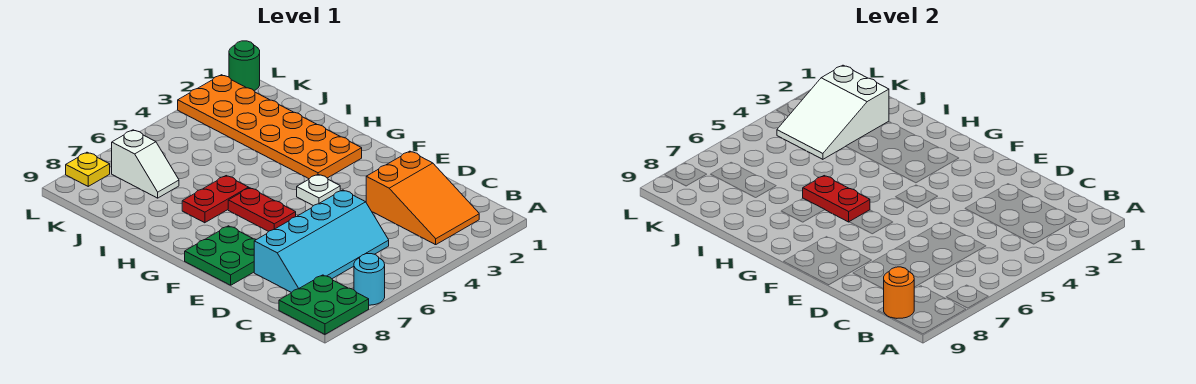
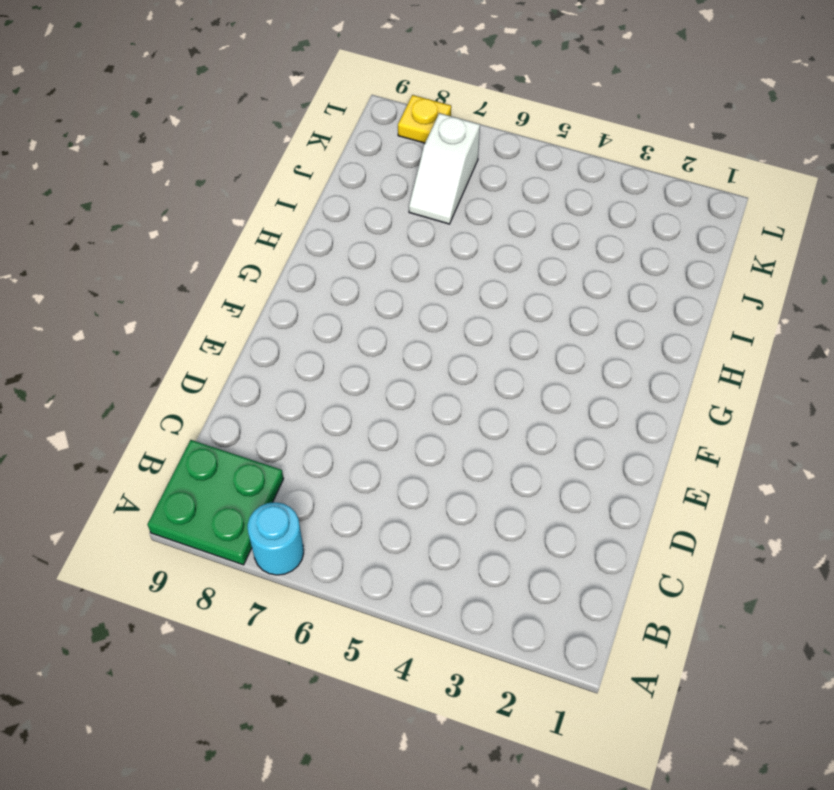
none -> orange 2x3 slope [366,151,479,245]
none -> cyan 2x4 slope [254,190,389,293]
none -> green 2x2 plate [185,226,256,285]

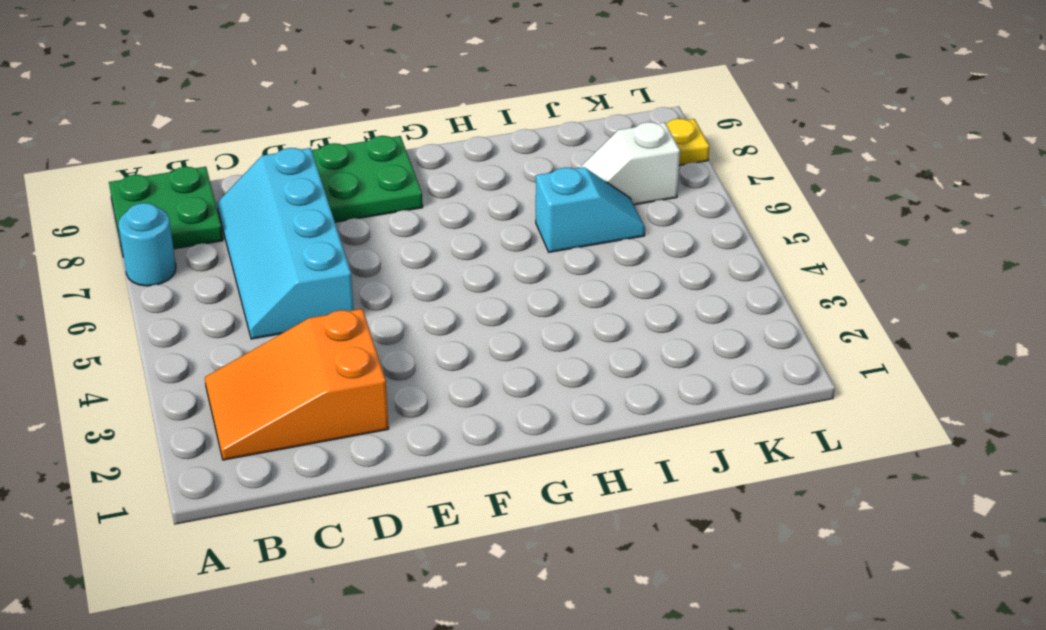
cyan 1x2 slope [536,167,645,252] -> none
none -> white 1x1 plate [297,174,340,206]
none -> red 1x2 plate [228,188,296,231]
none -> orange 2x6 plate [178,75,362,179]

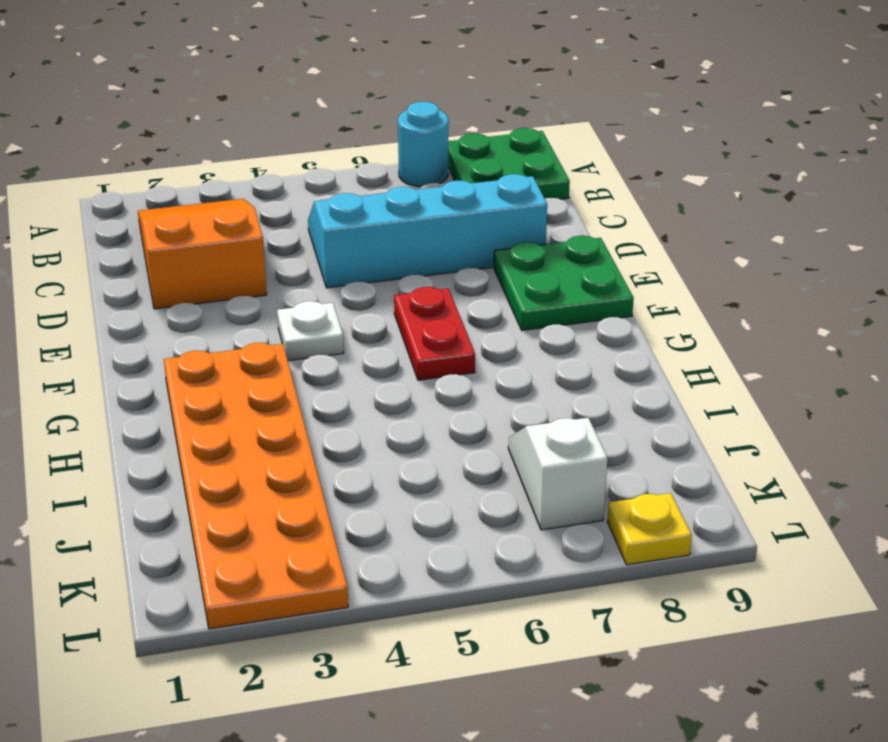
none -> red 1x2 plate [182,176,249,223]
none -> green 1x1 round brick [229,41,260,91]
none -> orange 1x1 round brick [884,267,914,318]

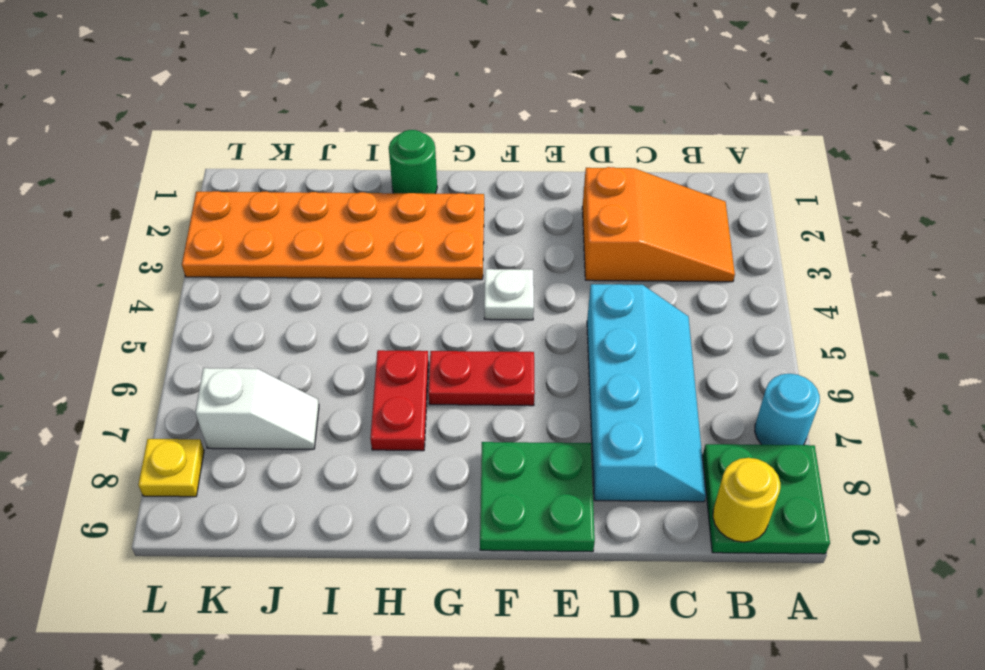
yellow 1x1 round brick [713,458,780,542] -> orange 1x1 round brick [884,267,914,318]
green 1x1 round brick [389,130,437,194] -> green 1x1 round brick moved to [229,41,260,91]
none -> red 1x2 plate [803,176,870,222]
none -> white 2x3 slope [777,65,889,159]

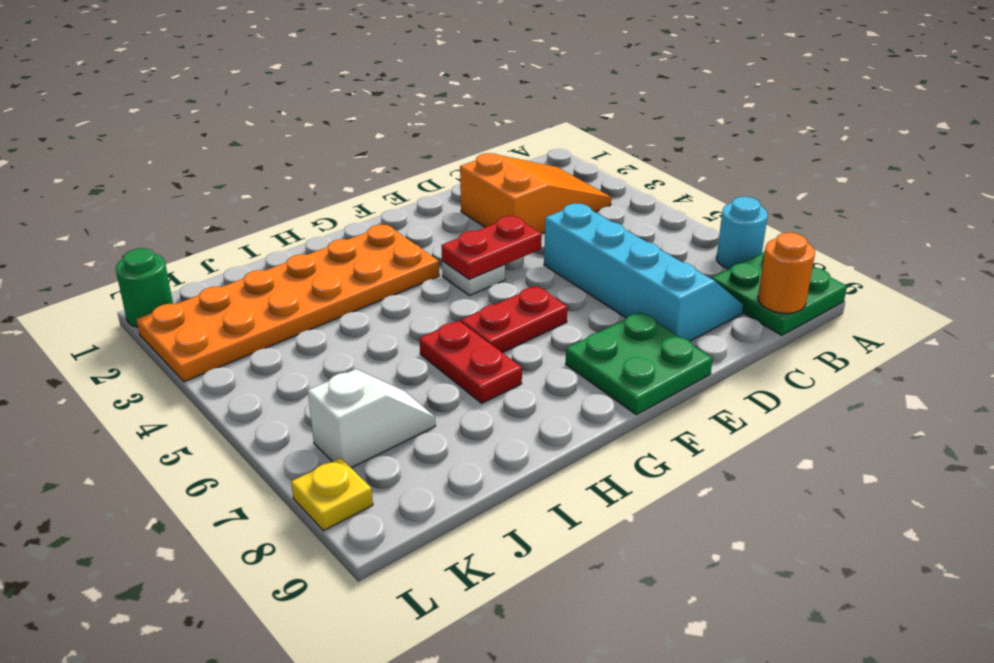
red 1x2 plate [441,216,542,279] -> red 1x2 plate moved to [803,176,870,222]
none -> white 2x3 slope [777,65,889,159]

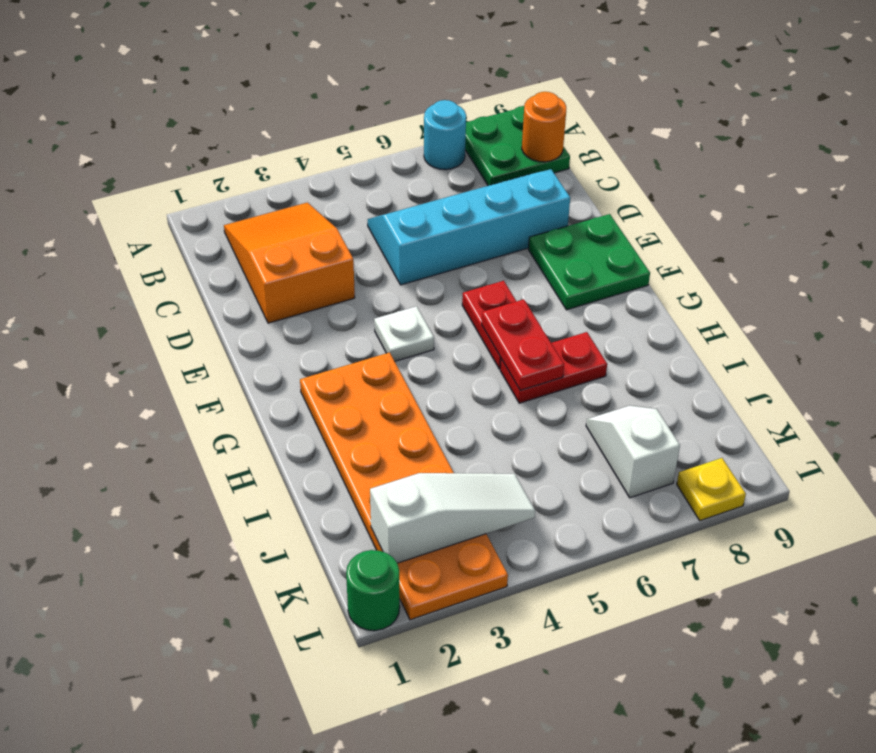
white 1x3 slope [370,473,535,563] -> white 2x3 slope [777,65,889,159]

